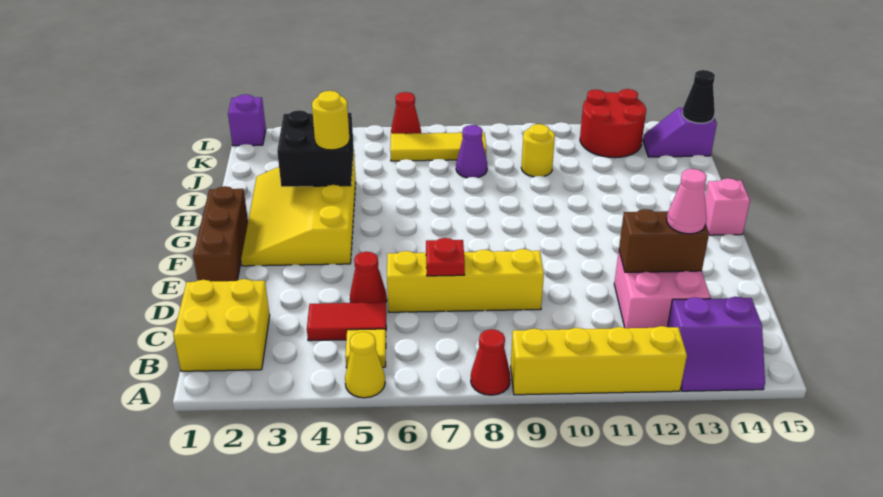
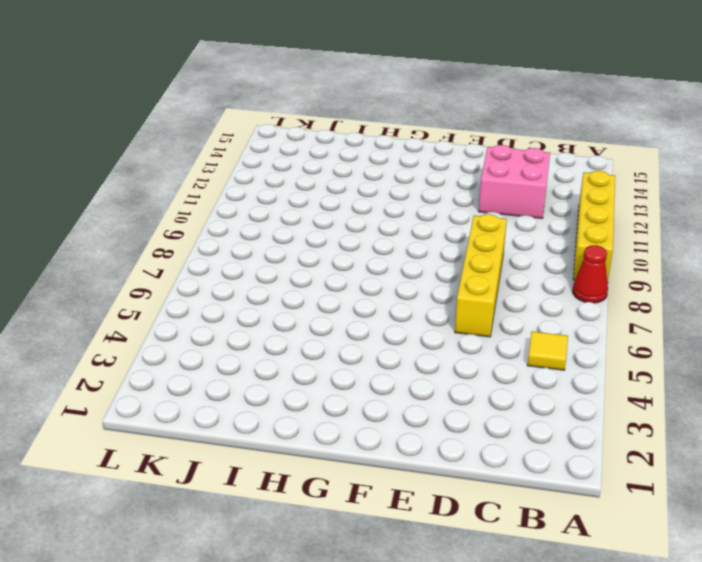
none -> yellow 1x1 cone [345,332,385,398]
none -> purple 2x2 slope [668,297,765,391]
none -> yellow 2x2 brick [173,279,270,371]

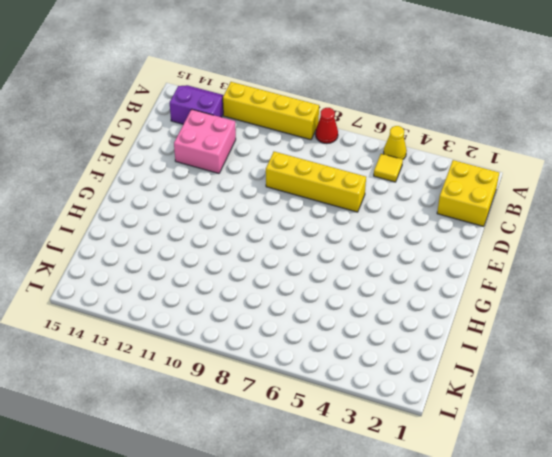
none -> red 1x2 tile [307,302,386,341]
none -> red 1x1 cone [350,252,387,303]
none -> brown 1x3 brick [193,186,248,281]

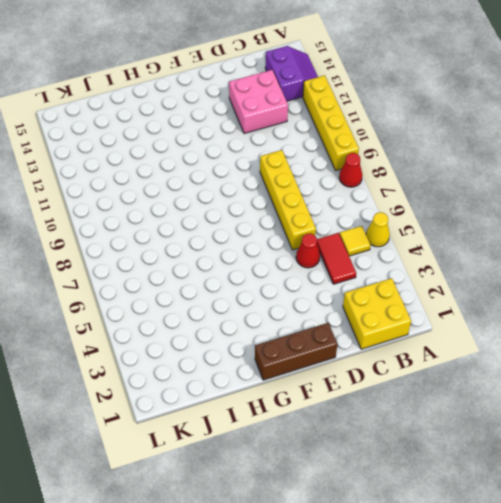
none -> yellow 3x4 slope [241,151,356,266]
none -> pink 1x1 brick [705,178,750,235]
none -> purple 1x1 cone [456,125,487,178]

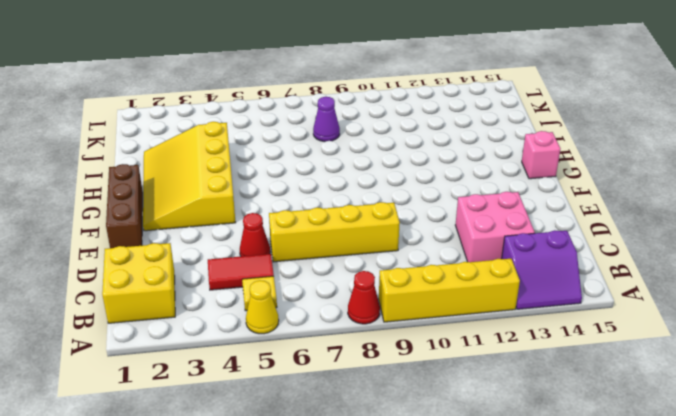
none -> yellow 1x1 round brick [521,124,555,177]
none -> yellow 1x3 tile [390,132,486,161]
none -> red 2x2 round brick [580,89,646,158]

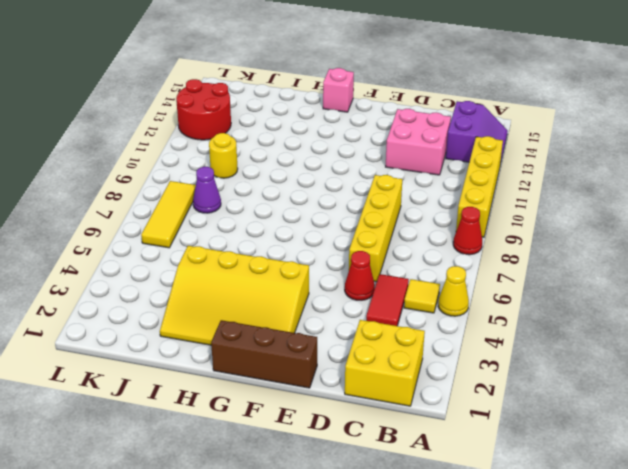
none -> purple 1x2 slope [643,108,717,157]
none -> purple 1x1 brick [228,94,266,146]
none -> red 1x1 cone [391,92,421,134]

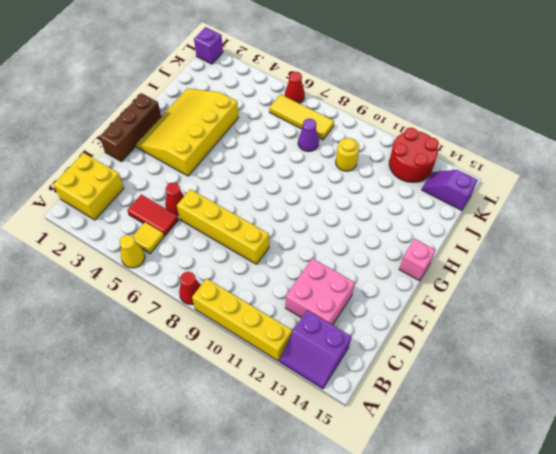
none -> red 1x1 plate [426,238,465,276]
none -> brown 1x2 brick [619,209,709,272]
none -> black 2x2 brick [277,110,354,187]

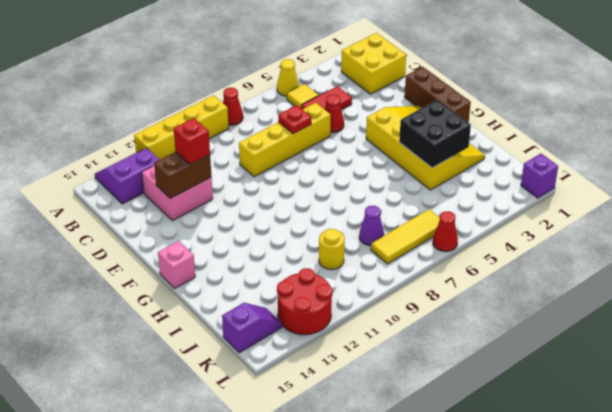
red 1x1 brick [174,118,210,164] -> none
none -> black 1x1 cone [682,70,715,123]
none -> pink 1x1 cone [667,169,707,234]
none -> yellow 1x1 round brick [312,91,350,150]

